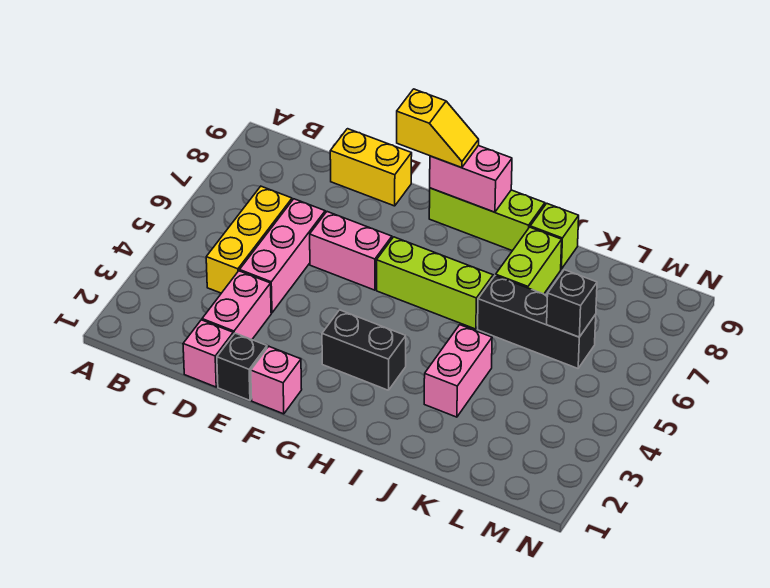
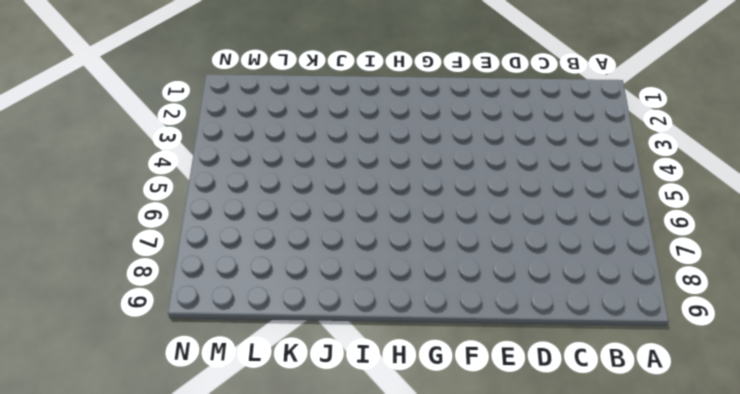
none -> yellow 1x3 brick [206,186,292,293]
none -> pink 1x1 brick [183,320,233,387]
none -> pink 1x2 brick [202,271,271,340]

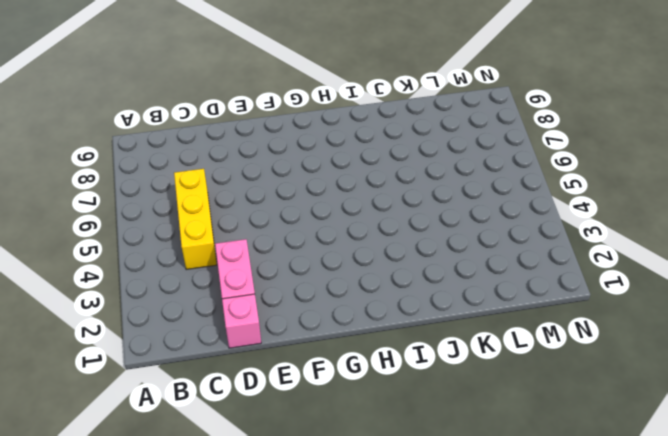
none -> pink 1x3 brick [240,199,325,313]
none -> yellow 1x2 brick [330,129,412,206]
none -> black 1x1 brick [217,333,267,400]

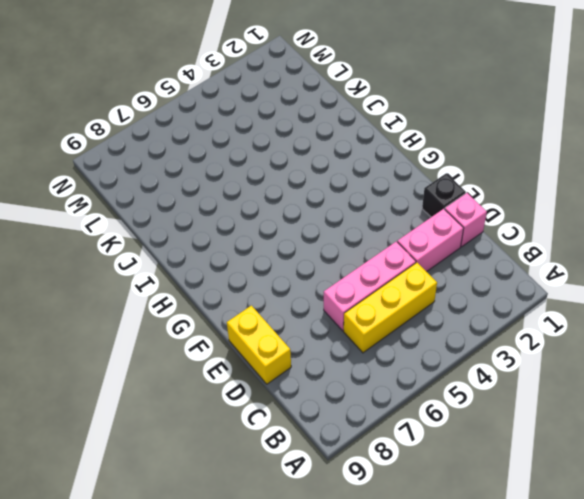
none -> pink 1x2 brick [310,212,392,290]
none -> pink 1x1 brick [251,347,302,414]
none -> black 1x2 brick [322,310,406,390]

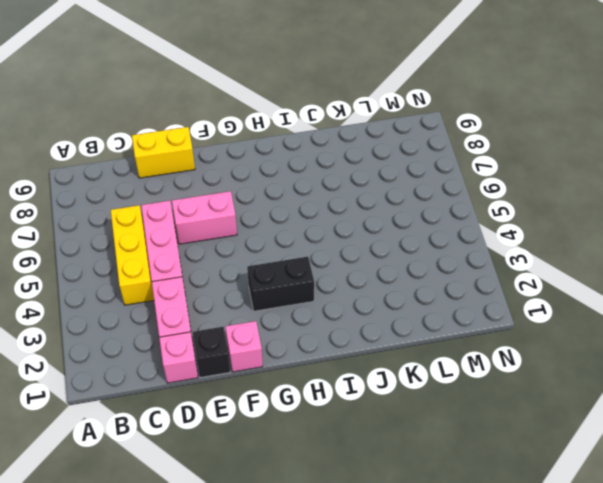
none -> lime 1x3 brick [377,237,493,329]
none -> lime 1x3 brick [429,188,545,251]
none -> pink 1x2 brick [424,325,492,417]

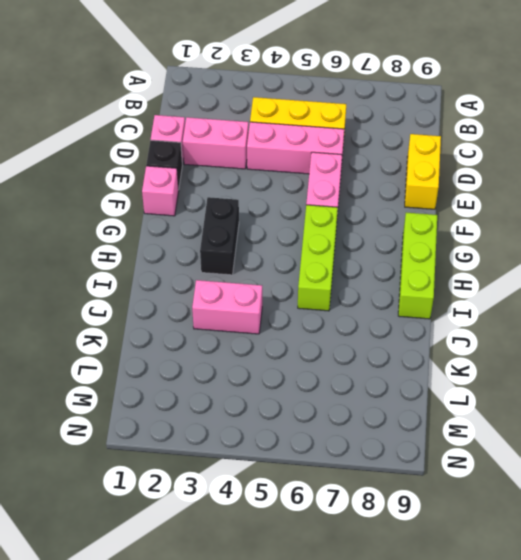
none -> black 1x3 brick [478,276,596,368]
none -> lime 1x2 brick [496,227,562,294]
none -> lime 1x1 brick [530,203,579,269]

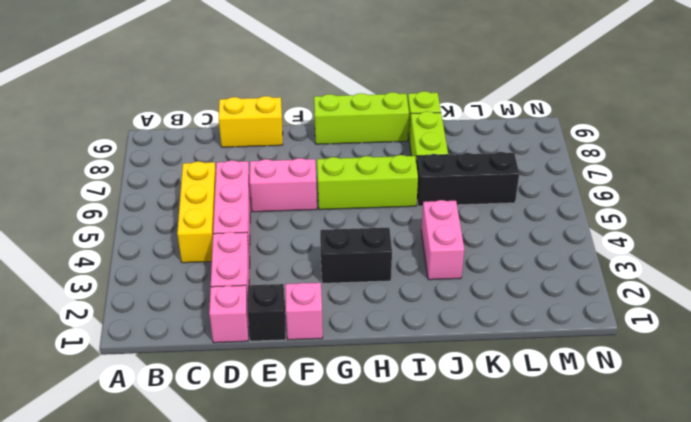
none -> pink 1x2 brick [430,146,512,212]
none -> black 1x1 brick [547,270,597,337]
none -> yellow 1x2 slope [397,89,479,168]

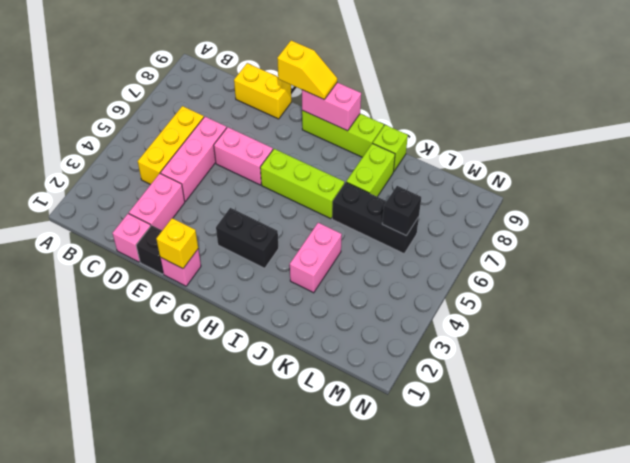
yellow 1x1 brick [156,218,198,269] -> none

